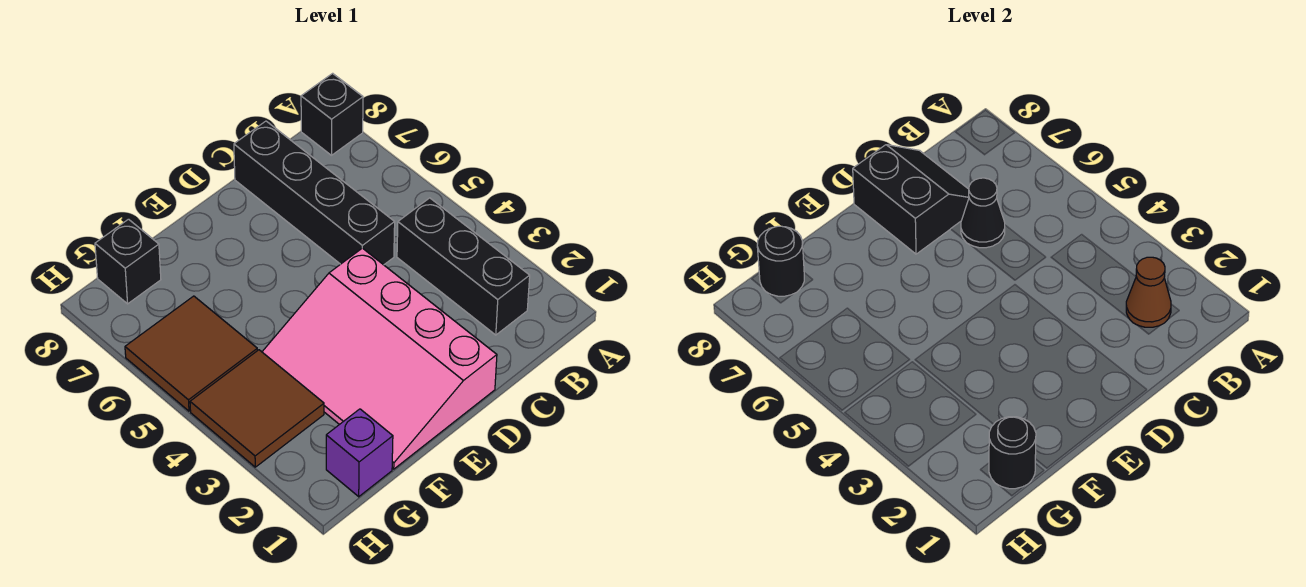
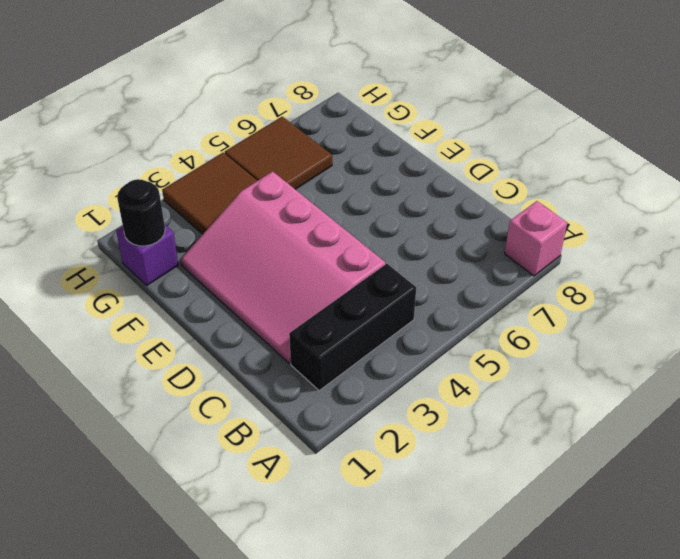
pink 1x1 brick [505,201,567,276] -> black 1x1 brick [301,73,363,155]
pink 3x4 slope [181,171,385,364] -> pink 3x4 slope turned to [262,248,497,469]
none -> black 1x4 brick [234,121,395,265]
none -> black 1x1 brick [95,219,161,304]
none -> brown 1x1 cone [1126,257,1171,327]

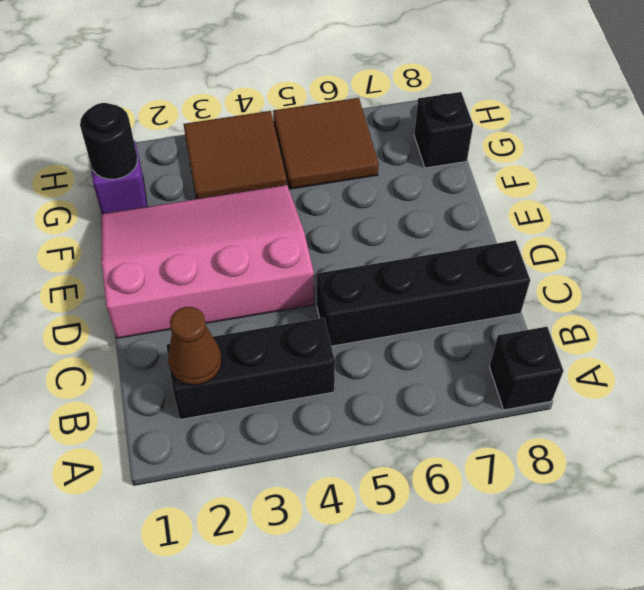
none -> black 1x1 cone [961,178,1005,248]
none -> black 2x2 slope [853,145,969,254]
none -> black 1x1 round brick [757,226,804,296]

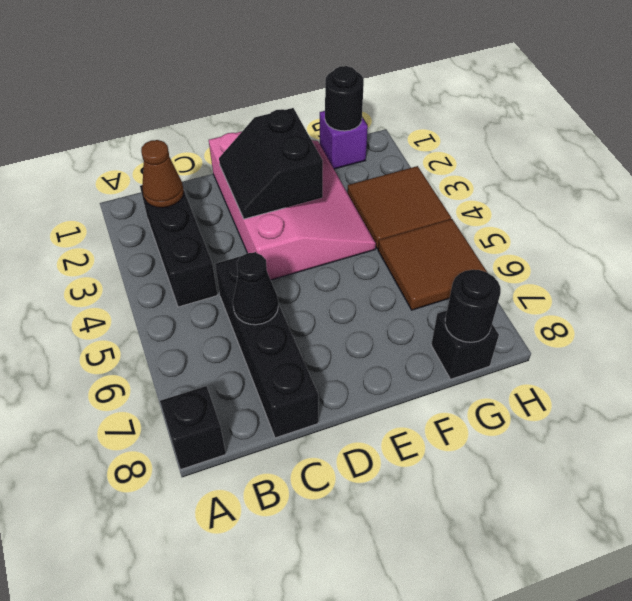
black 2x2 slope [219,108,323,219] -> black 2x2 slope moved to [853,145,969,254]

